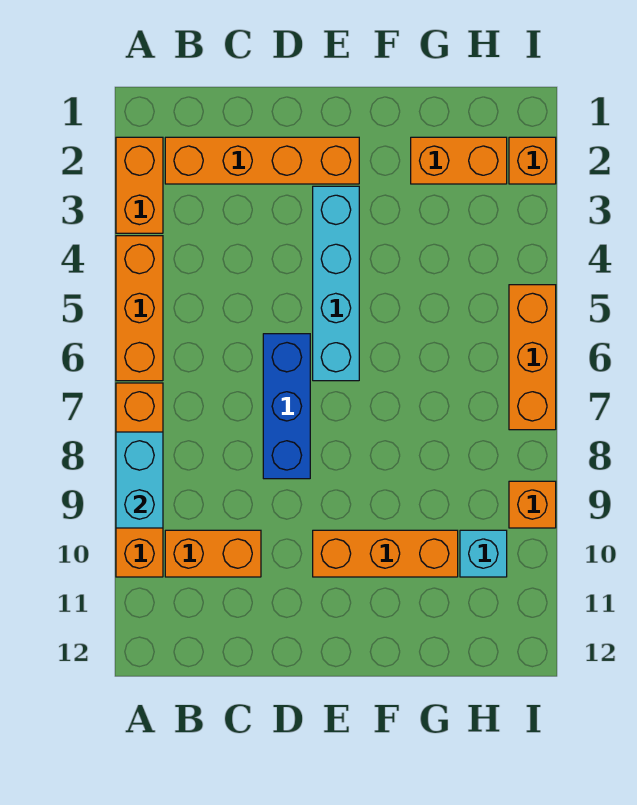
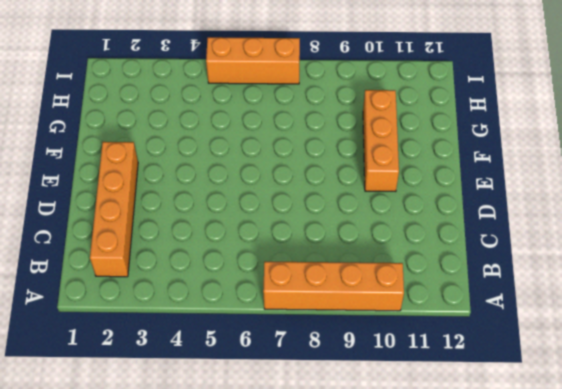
none -> orange 1x2 brick [116,137,163,233]
none -> orange 1x3 brick [116,236,163,381]
none -> orange 1x2 brick [165,530,261,577]

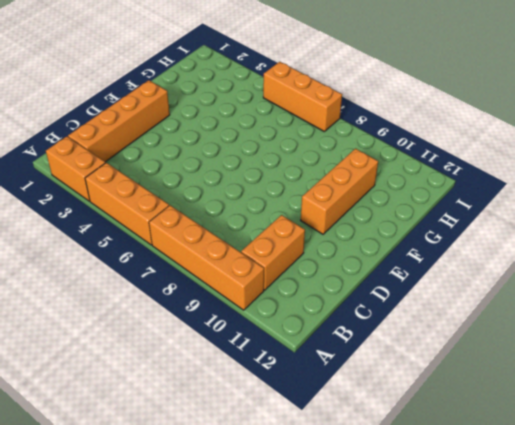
none -> blue 1x3 brick [263,334,310,479]
none -> cyan 1x4 brick [313,186,359,381]
none -> orange 1x2 brick [411,137,507,184]

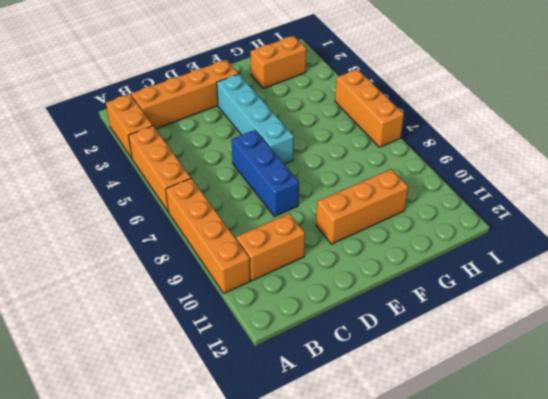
none -> cyan 1x1 brick [460,530,507,577]
none -> orange 1x1 brick [509,137,556,184]
none -> orange 1x1 brick [509,481,556,528]

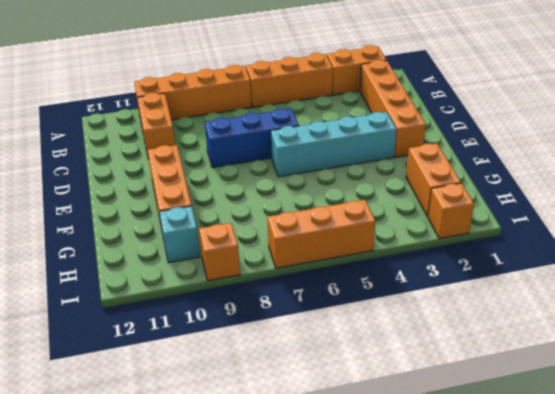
none -> cyan 1x2 brick [116,432,163,528]

